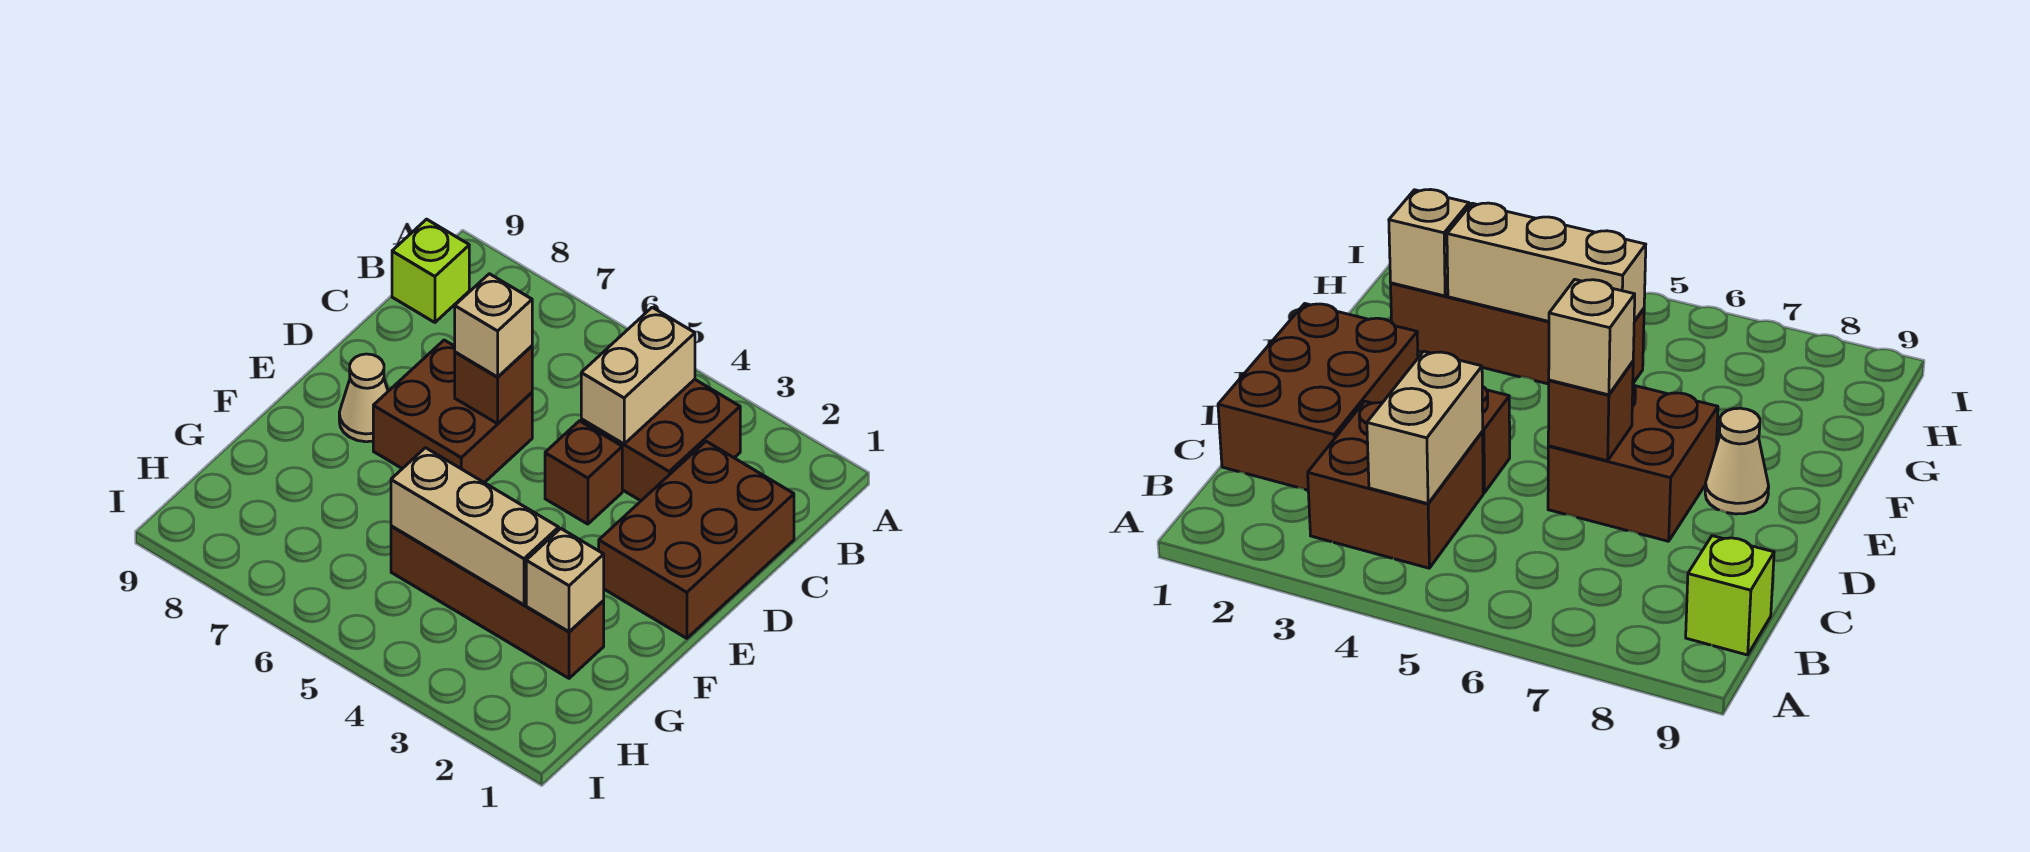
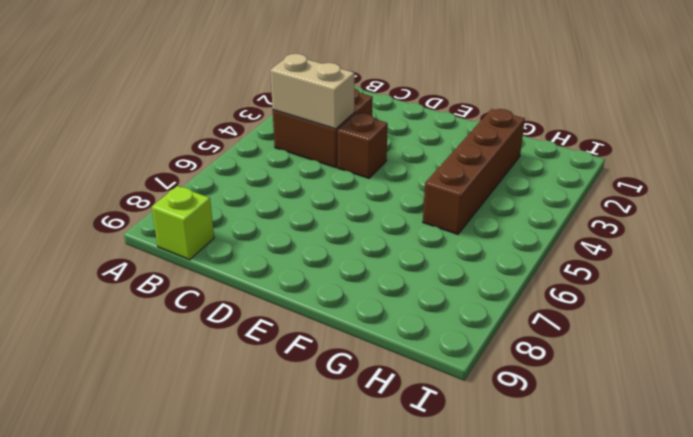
none -> brown 2x3 brick [599,441,794,638]
none -> brown 2x2 brick [373,340,532,483]
none -> tan 1x1 cone [339,354,388,442]

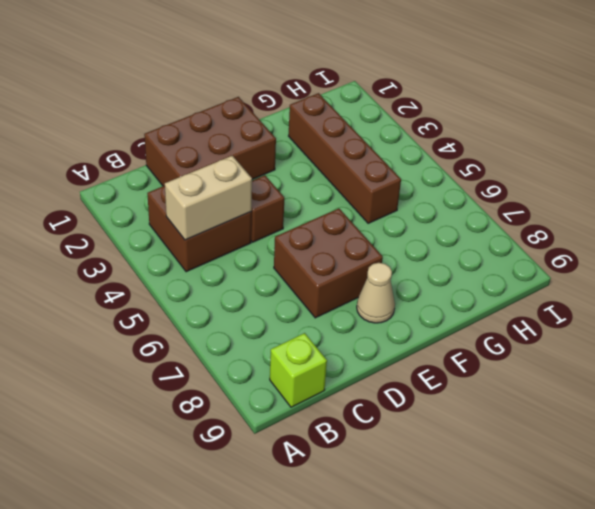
none -> brown 1x1 brick [455,346,532,424]
none -> tan 1x1 brick [526,529,604,632]
none -> tan 1x3 brick [391,448,559,605]

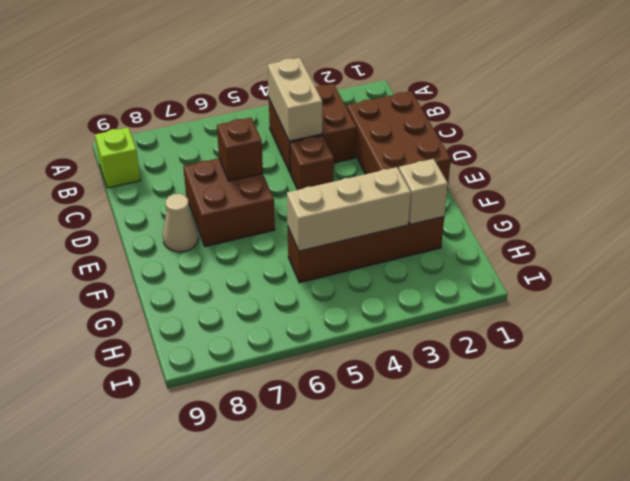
none -> tan 1x1 brick [455,274,532,377]

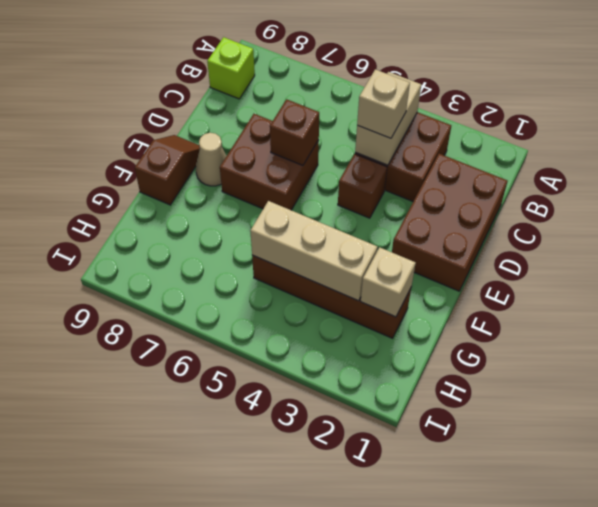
tan 1x1 brick [357,69,410,138] -> tan 1x1 brick moved to [455,274,532,377]
brown 1x2 slope [135,135,200,205] -> none

